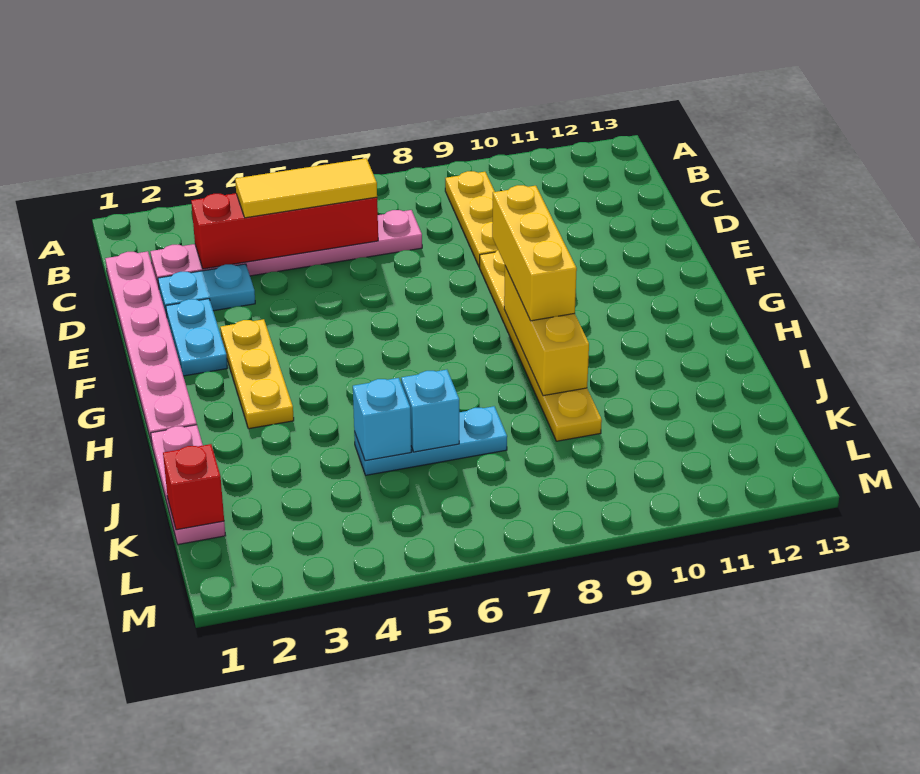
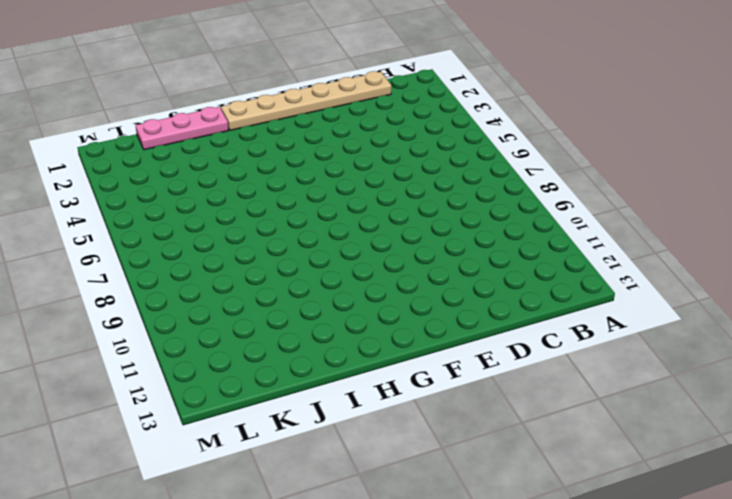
tan 1x6 plate [221,71,391,130] -> pink 1x6 plate [105,251,197,444]
none -> yellow 1x3 plate [445,171,498,267]
none -> pink 1x6 plate [150,210,422,288]
none -> cyan 1x2 plate [158,264,255,316]

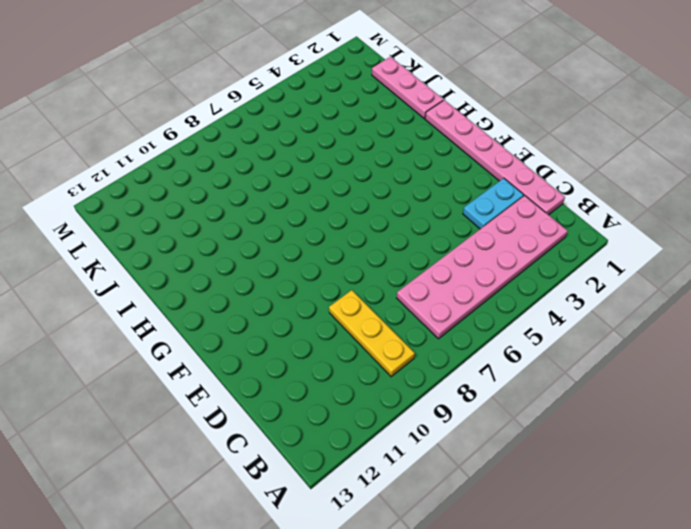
pink 2x6 plate [397,196,568,339] -> pink 1x6 plate [150,210,422,288]
none -> cyan 1x2 plate [166,299,227,376]
none -> yellow 1x6 plate [480,250,602,441]
none -> yellow 1x3 plate [220,319,294,429]

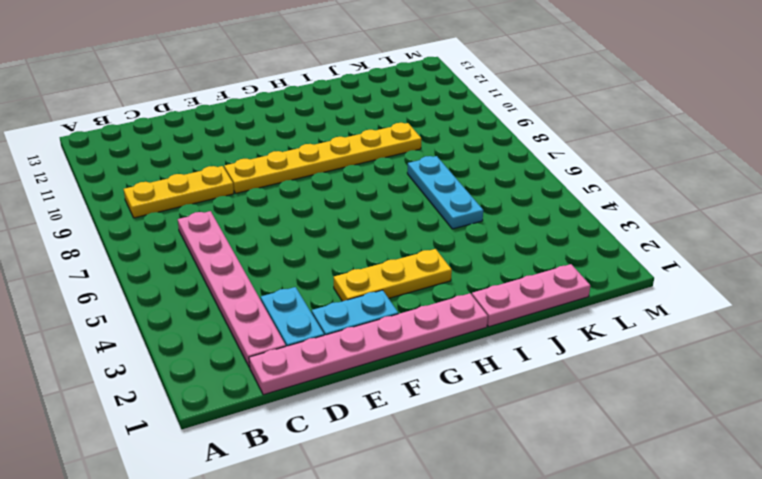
none -> red 1x4 brick [191,193,378,269]
none -> yellow 1x3 brick [504,266,589,396]
none -> cyan 1x1 brick [353,378,411,461]

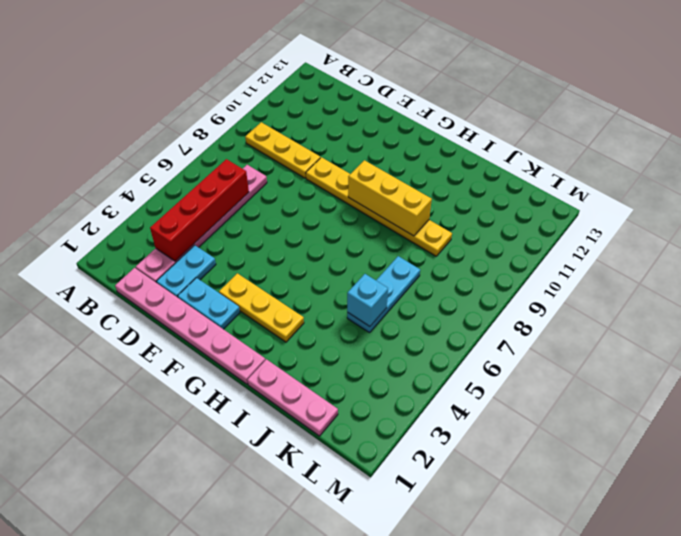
none -> cyan 1x1 brick [401,370,459,452]
none -> red 1x1 brick [163,444,224,530]
none -> yellow 1x3 tile [235,158,377,218]

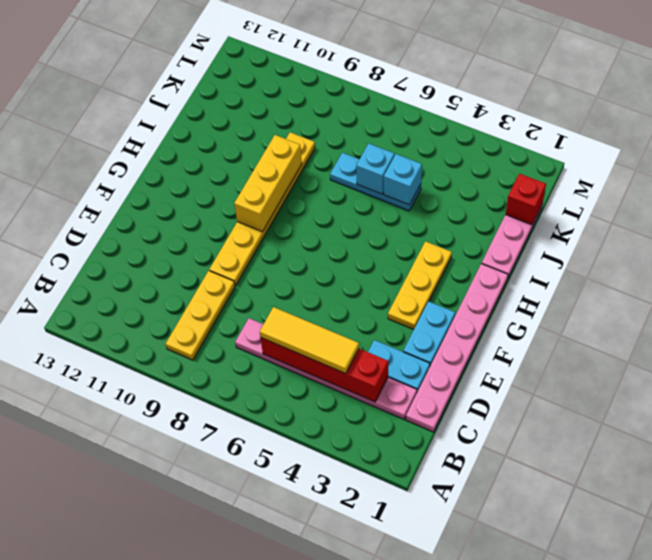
none -> yellow 1x3 brick [492,185,577,321]

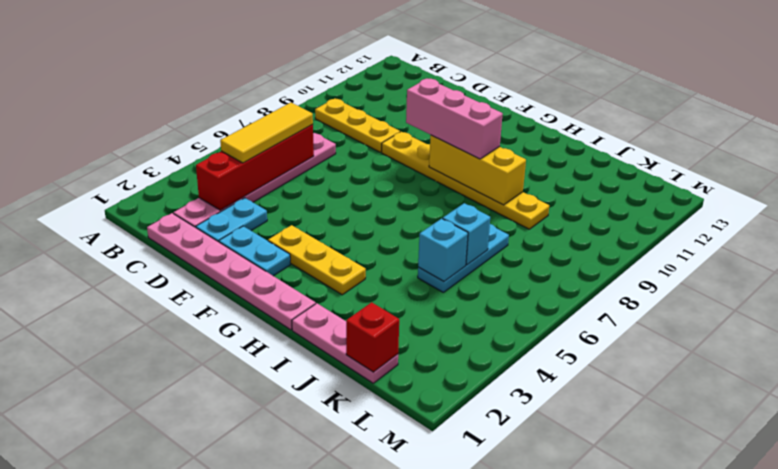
pink 1x3 brick [406,79,503,159] -> yellow 1x3 brick [492,185,577,321]

